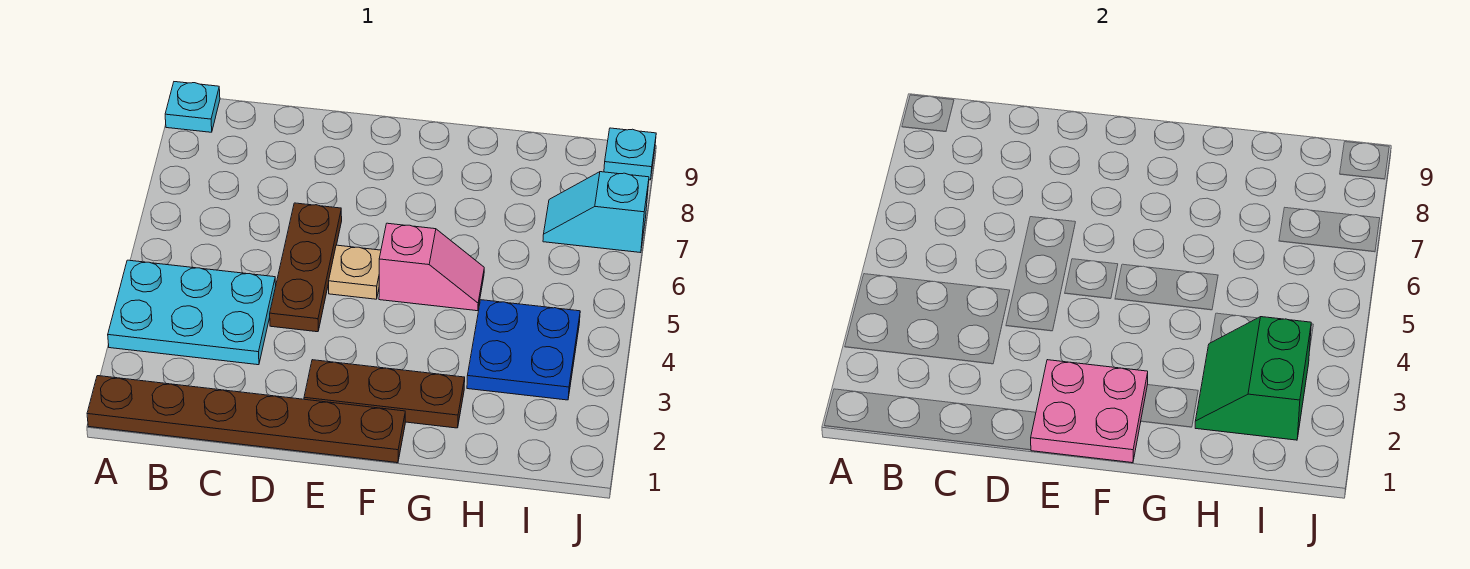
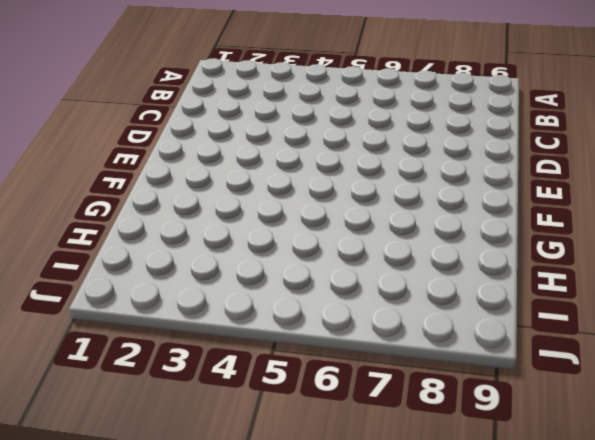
none -> brown 1x6 plate [87,376,405,463]
none -> cyan 2x3 plate [108,260,276,365]
none -> cyan 1x1 plate [165,82,220,132]

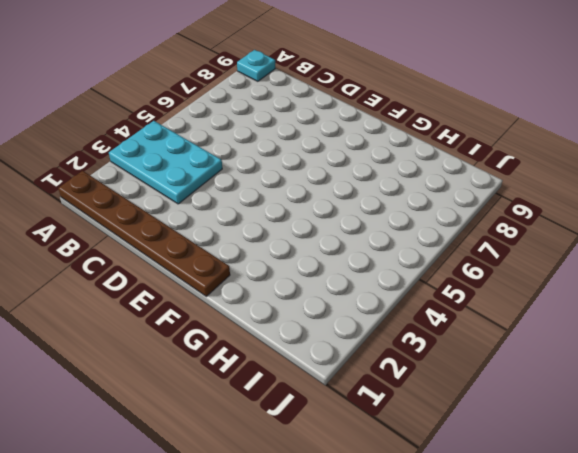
none -> brown 1x3 plate [270,203,342,332]
none -> brown 1x3 plate [304,360,465,428]
none -> tan 1x1 plate [329,245,381,299]

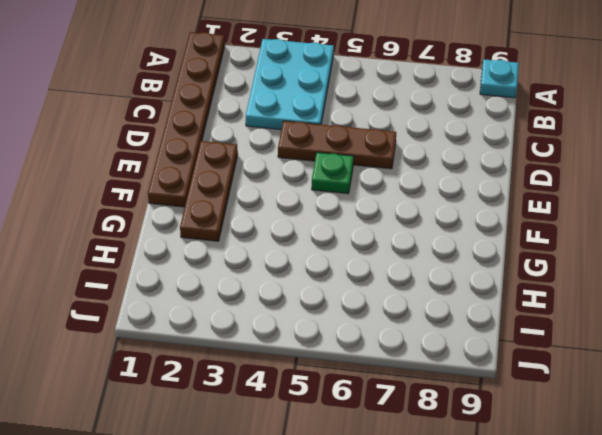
green 1x1 plate [312,152,354,194] -> tan 1x1 plate [329,245,381,299]
none -> pink 1x2 slope [379,223,484,311]
none -> blue 2x2 plate [467,300,580,400]
none -> cyan 1x2 slope [543,172,649,253]

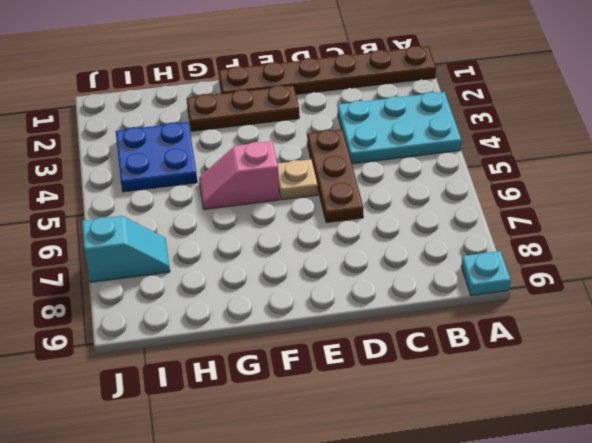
none -> cyan 1x1 plate [604,128,656,180]
none -> pink 2x2 plate [1031,360,1148,463]
none -> green 2x2 slope [1195,317,1311,440]

